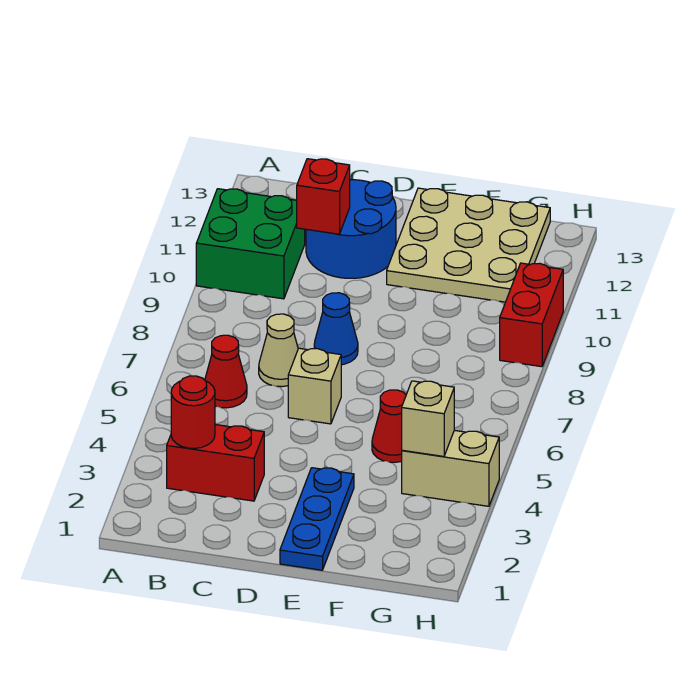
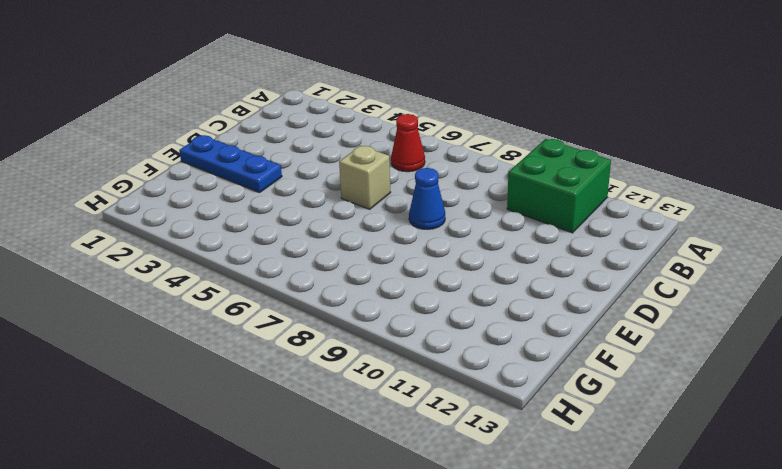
none -> red 1x2 brick [167,425,264,501]
none -> tan 1x1 cone [259,314,298,387]
none -> blue 2x2 round brick [306,180,396,278]

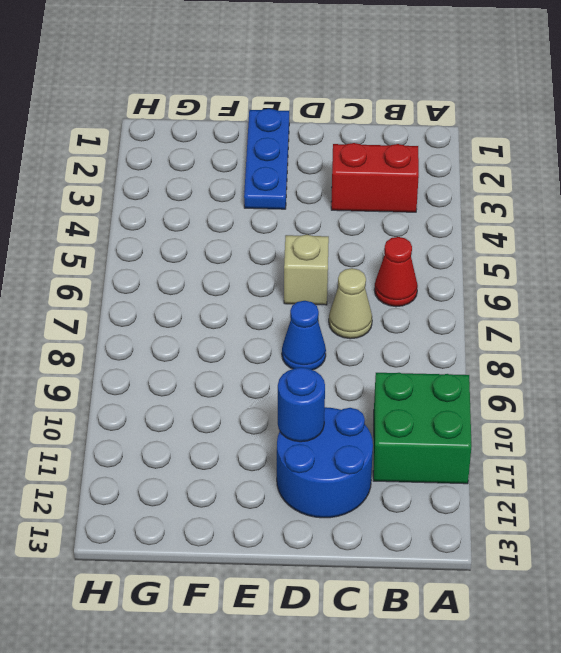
blue 1x1 round brick [278,367,325,442] -> none
none -> tan 3x3 plate [387,188,550,302]
none -> red 1x1 cone [372,390,406,462]
none -> tan 1x2 brick [402,430,499,506]

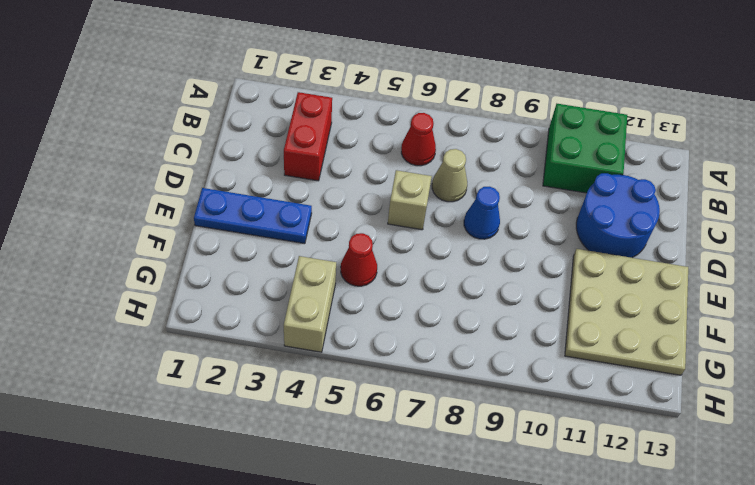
none -> red 1x2 brick [500,263,563,367]
none -> red 1x1 round brick [171,376,215,448]
none -> red 1x1 brick [297,159,350,234]

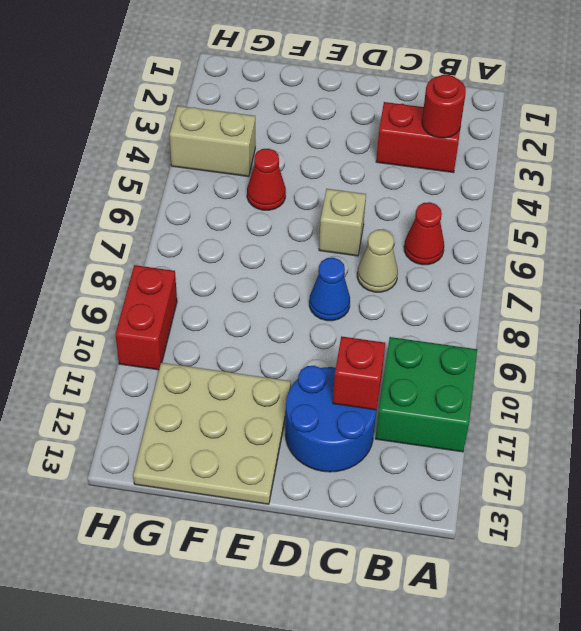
none -> blue 1x3 plate [280,468,354,570]
none -> tan 1x1 brick [402,381,454,456]

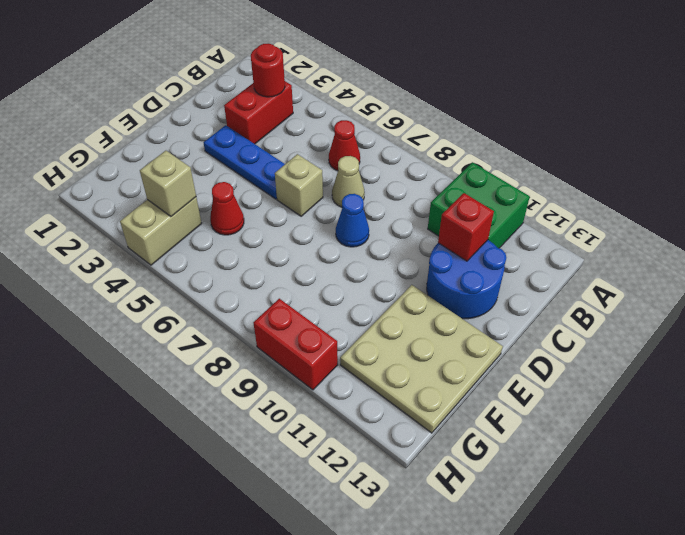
blue 1x3 plate [204,125,285,199] -> blue 1x3 plate moved to [280,468,354,570]

